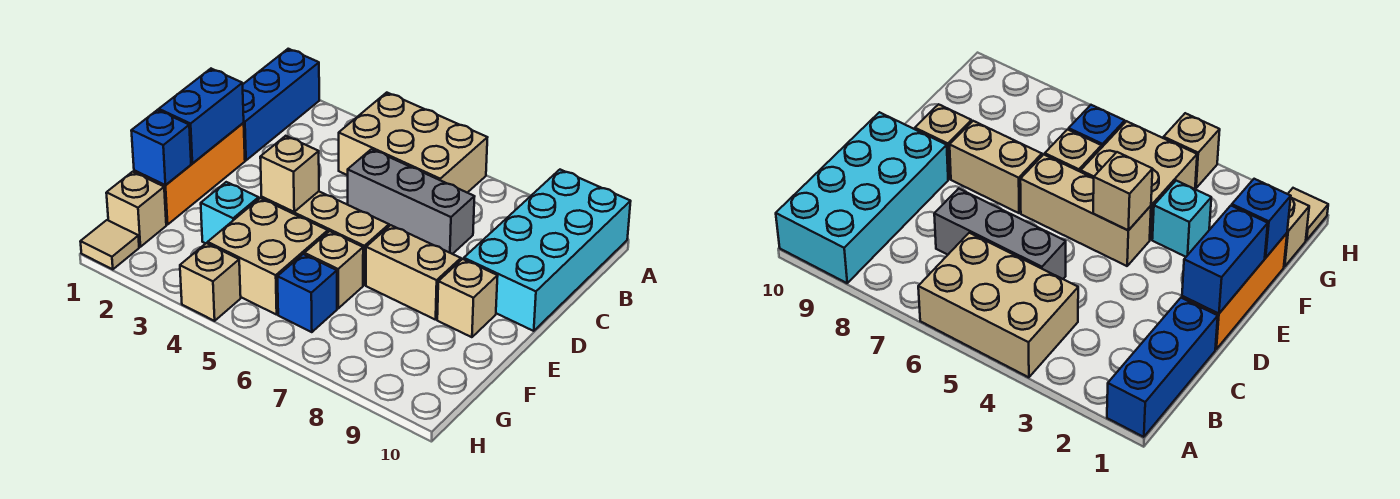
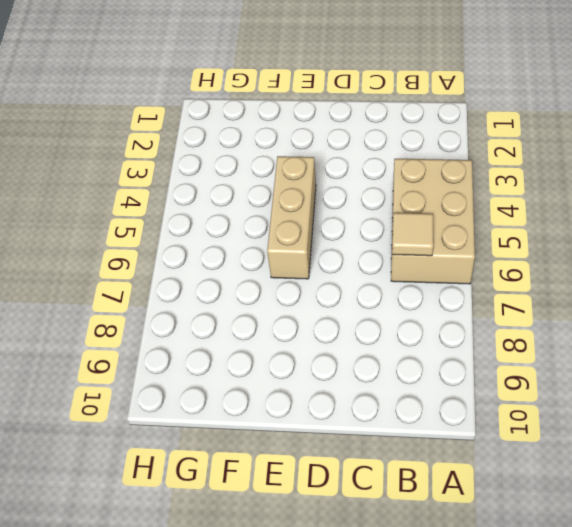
tan 1x1 tile [392,213,433,256] -> tan 1x1 tile moved to [80,220,139,269]
none -> blue 1x3 brick [243,49,319,160]
none -> cyan 2x4 brick [464,170,631,331]
none -> grey 1x3 brick [348,149,475,254]

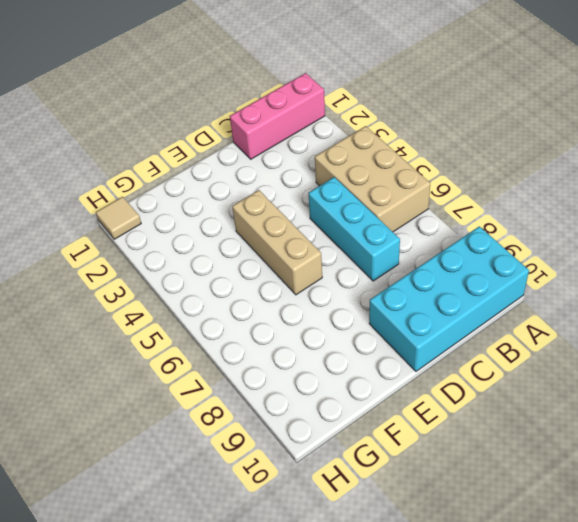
pink 1x3 brick [230,73,325,159] -> blue 1x3 brick [243,49,319,160]
cyan 1x3 brick [308,177,400,281] -> grey 1x3 brick [348,149,475,254]
none -> orange 1x3 brick [134,123,245,225]
none -> tan 1x2 brick [366,225,461,320]
none -> tan 1x1 brick [437,259,498,337]

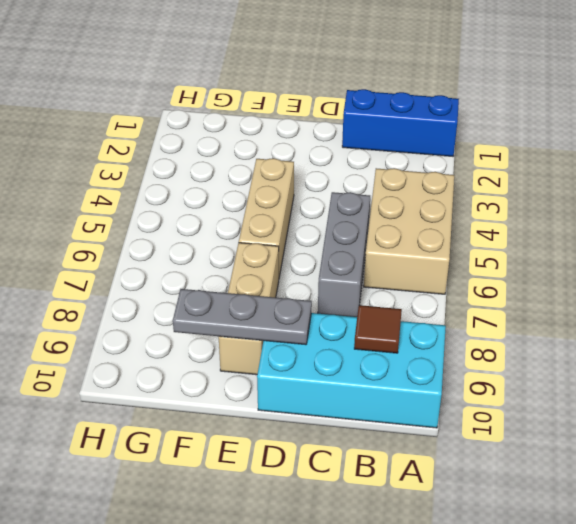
brown 1x1 tile [354,305,402,353] -> none
grey 1x3 plate [173,289,312,345] -> none
none -> orange 1x3 brick [134,123,245,225]
none -> cyan 1x1 brick [201,182,259,243]
none -> tan 2x2 brick [208,198,328,315]

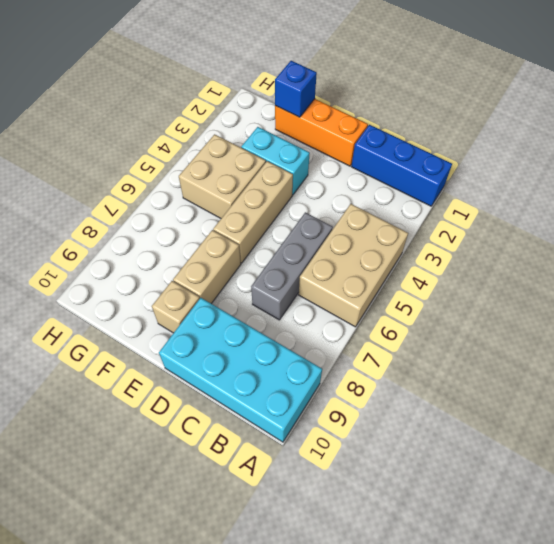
cyan 1x2 brick [241,127,310,195] -> cyan 1x1 brick [201,182,259,243]
none -> tan 1x1 brick [304,231,363,308]
none -> tan 1x1 brick [106,172,166,247]
none -> blue 1x1 brick [277,254,337,332]

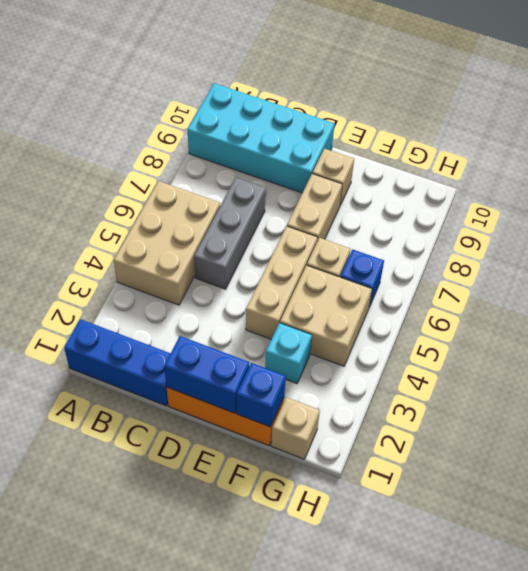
none -> tan 1x1 tile [80,220,139,269]
none -> tan 1x1 brick [180,243,241,321]
none -> tan 1x1 brick [260,136,319,212]

